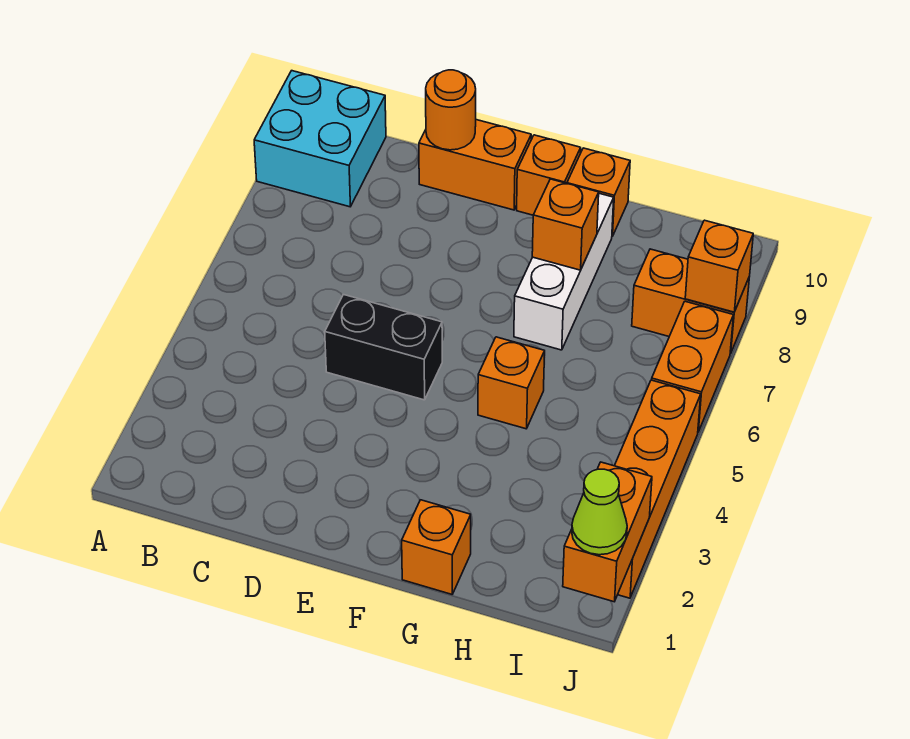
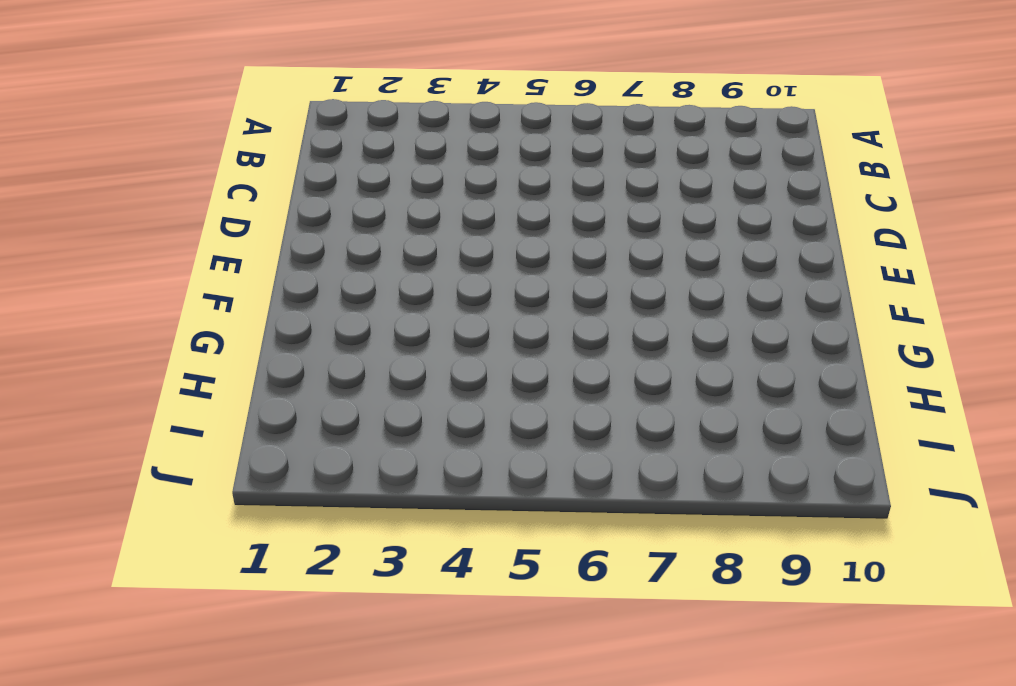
none -> cyan 2x2 brick [254,71,386,207]
none -> black 1x2 brick [325,295,442,400]
none -> orange 1x2 brick [419,120,531,210]

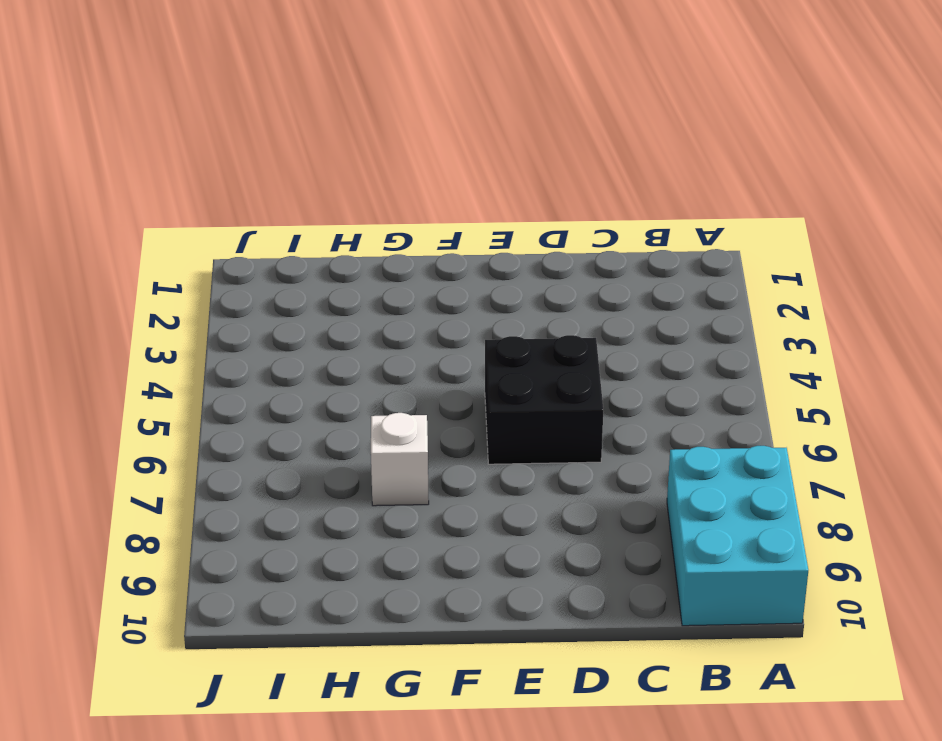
cyan 2x3 brick [667,446,808,626] -> cyan 2x2 brick [254,71,386,207]
black 2x2 brick [485,335,603,464] -> black 1x2 brick [325,295,442,400]
white 1x1 brick [371,413,429,506] -> white 1x3 brick [514,193,614,350]
none -> orange 1x2 brick [419,120,531,210]
none -> orange 1x1 brick [517,135,581,215]
none -> orange 1x1 brick [402,500,471,594]

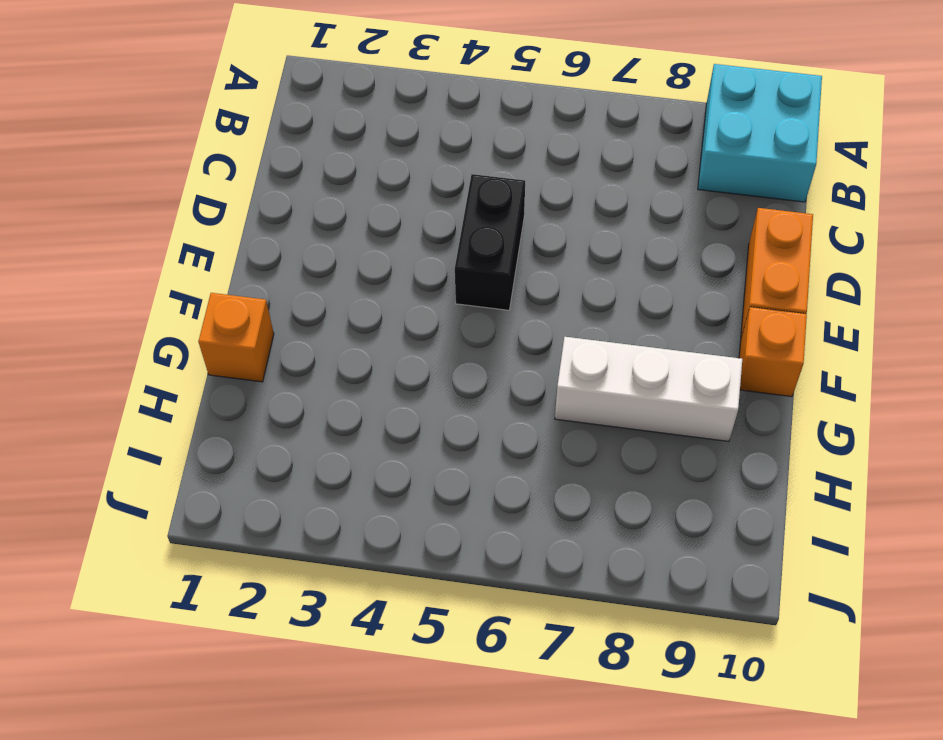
none -> orange 1x1 brick [478,337,545,429]
none -> orange 1x1 brick [567,148,630,236]
none -> orange 1x2 brick [632,249,749,354]

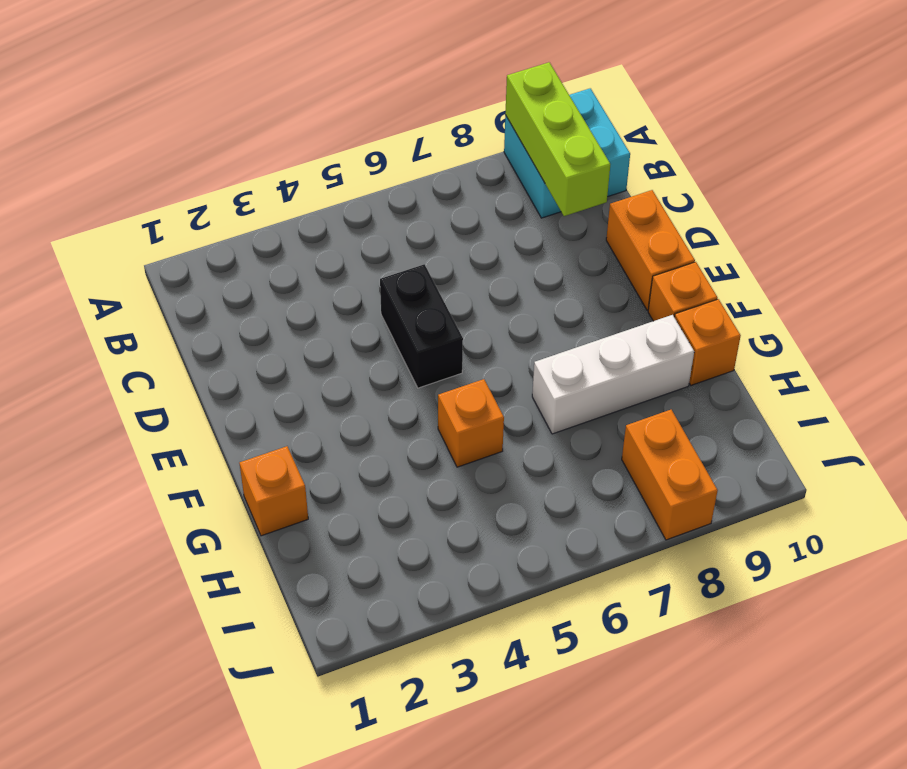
lime 1x3 brick [505,62,610,216] -> none
none -> orange 1x4 brick [615,380,701,598]
none -> orange 1x2 brick [652,301,733,432]
none -> orange 1x1 round brick [426,70,476,150]

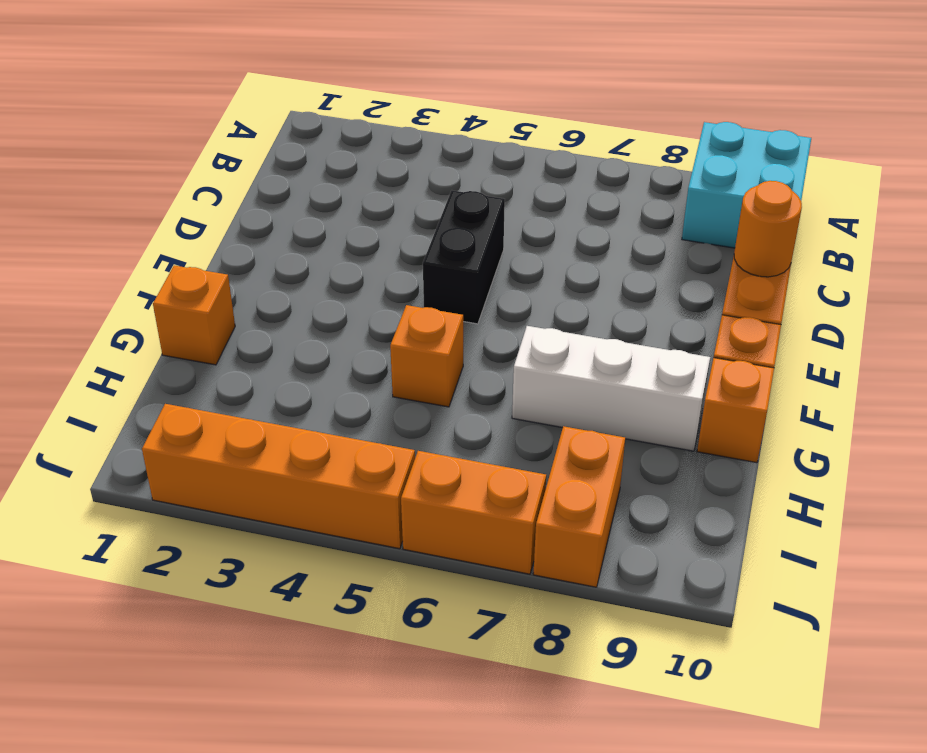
none -> orange 1x1 brick [532,179,599,270]
none -> orange 1x2 brick [563,462,652,602]
none -> orange 1x1 brick [685,220,753,312]

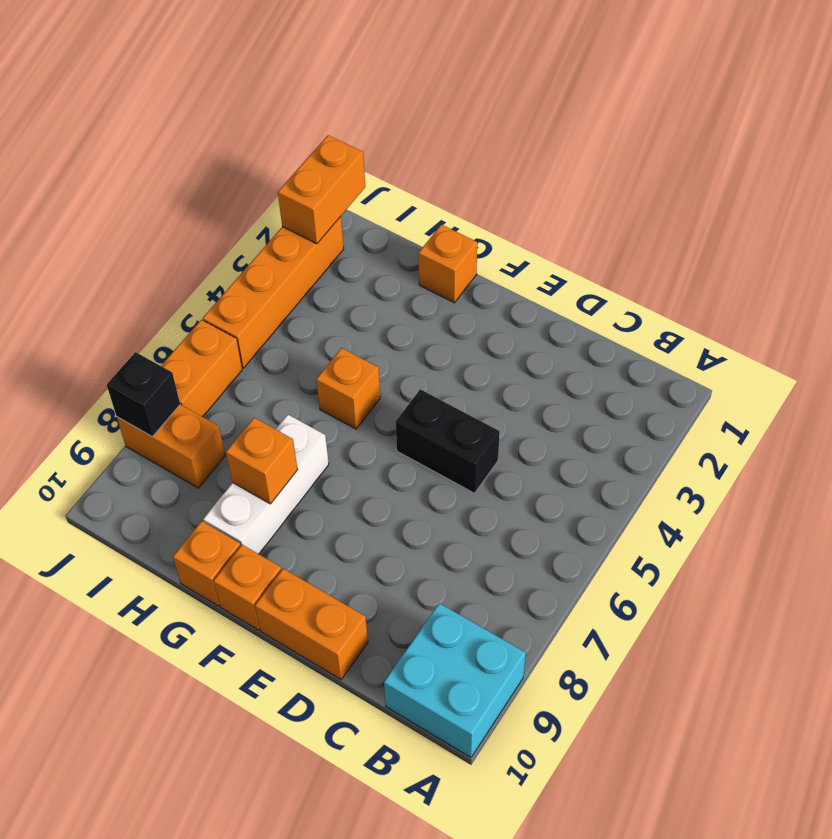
black 1x1 brick [107,352,180,437] -> orange 1x1 brick [685,220,753,312]
none -> orange 1x1 round brick [426,70,476,150]
none -> lime 1x1 cone [572,469,627,555]

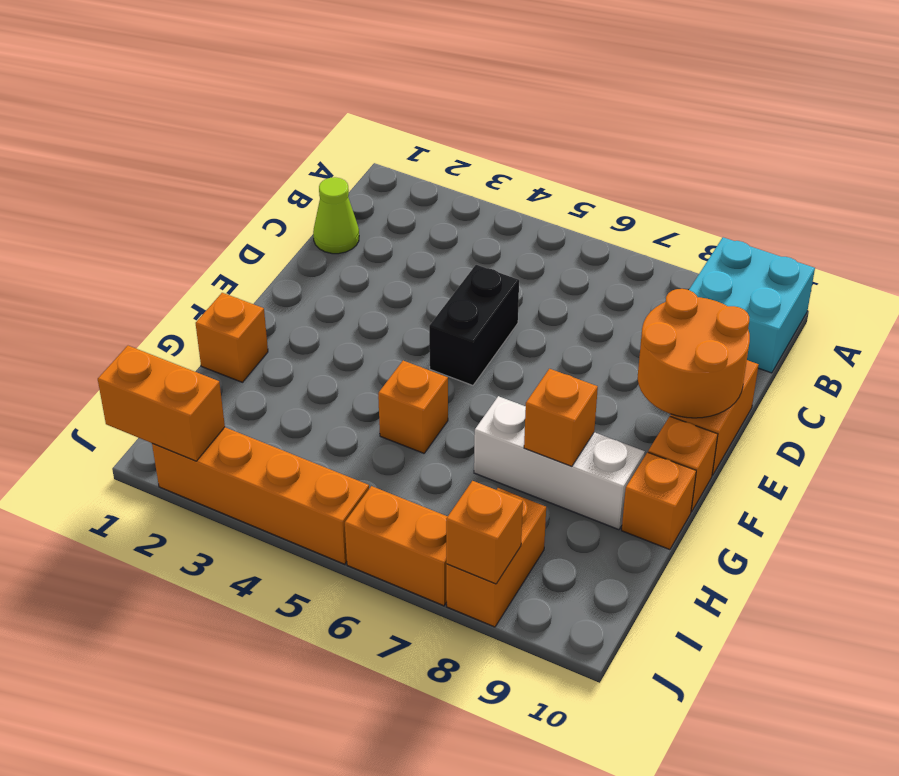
lime 1x1 cone [313,177,359,254] -> lime 1x1 cone moved to [572,469,627,555]
orange 2x2 round brick [638,289,750,418] -> orange 1x1 round brick [426,70,476,150]

